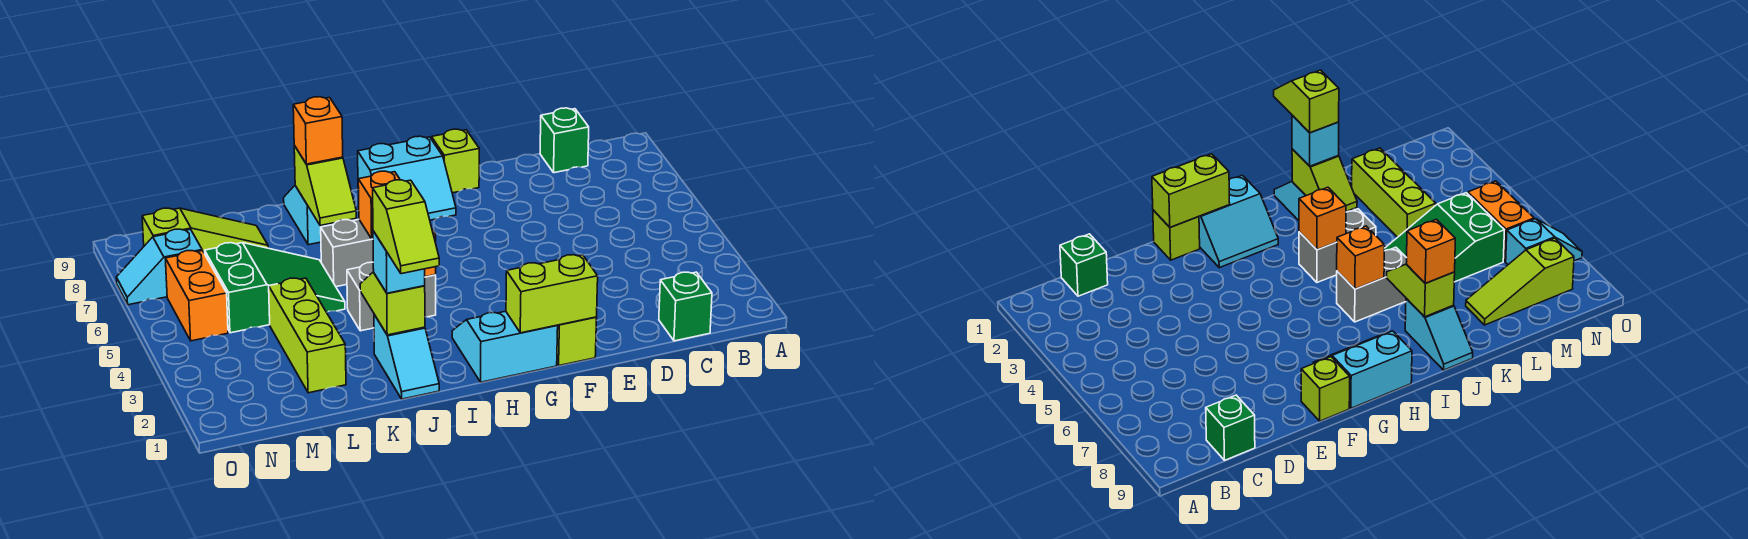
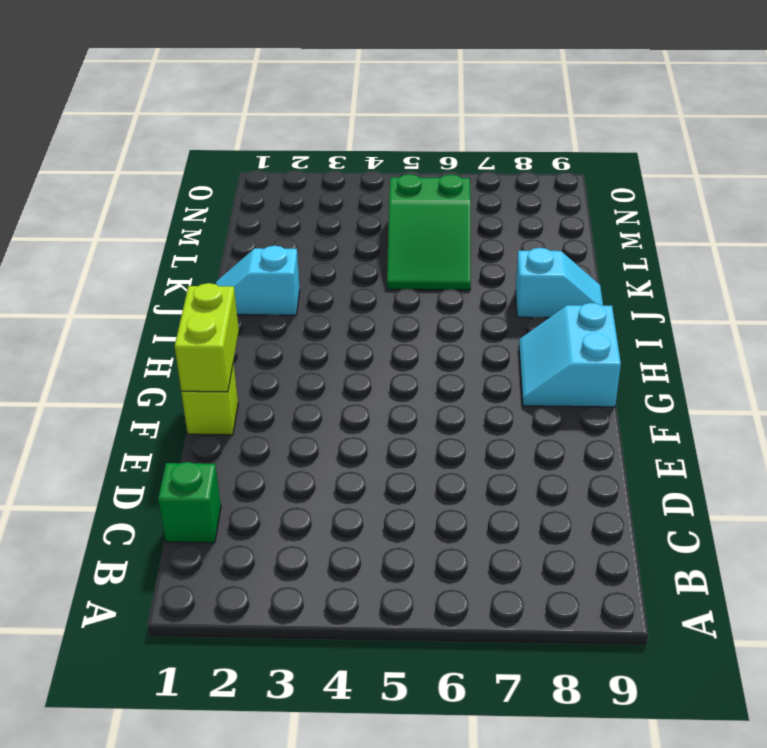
none -> green 1x1 brick [540,108,589,173]
none -> lime 1x1 brick [432,129,479,193]
none -> cyan 2x2 slope [452,311,558,382]

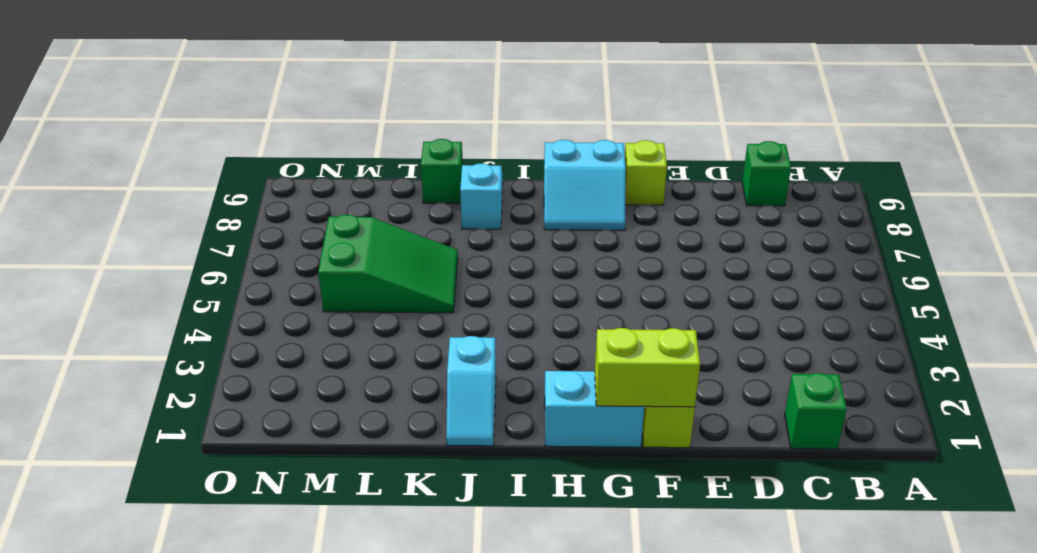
green 1x1 brick [421,139,463,204] -> none
none -> grey 1x2 brick [347,262,436,331]
none -> grey 1x2 brick [321,219,373,287]
none -> lime 1x3 brick [269,278,346,393]

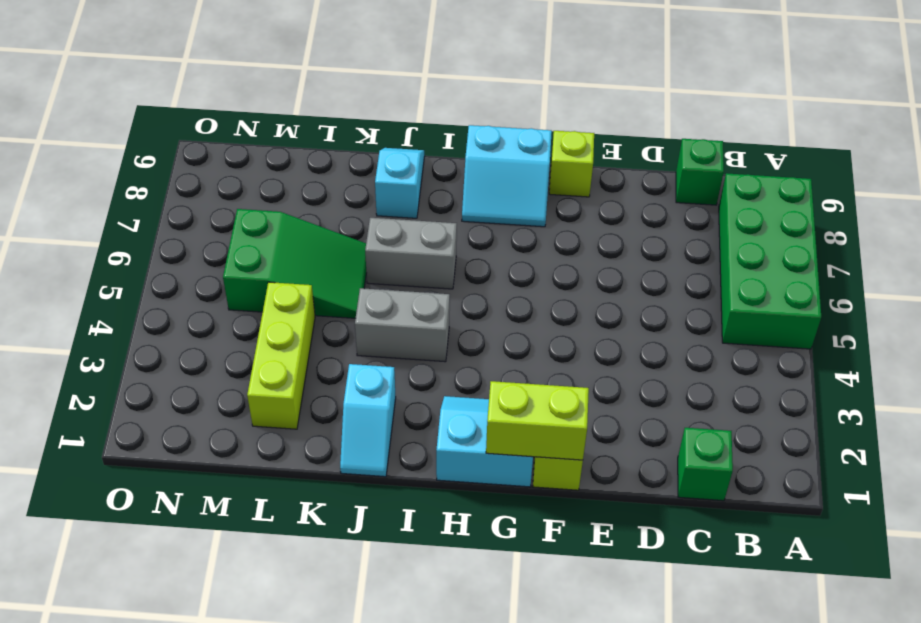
green 2x4 brick [719,173,821,349] -> none
none -> lime 1x3 slope [142,208,268,253]
none -> orange 1x2 brick [165,251,228,341]
none -> cyan 1x2 slope [116,229,202,305]

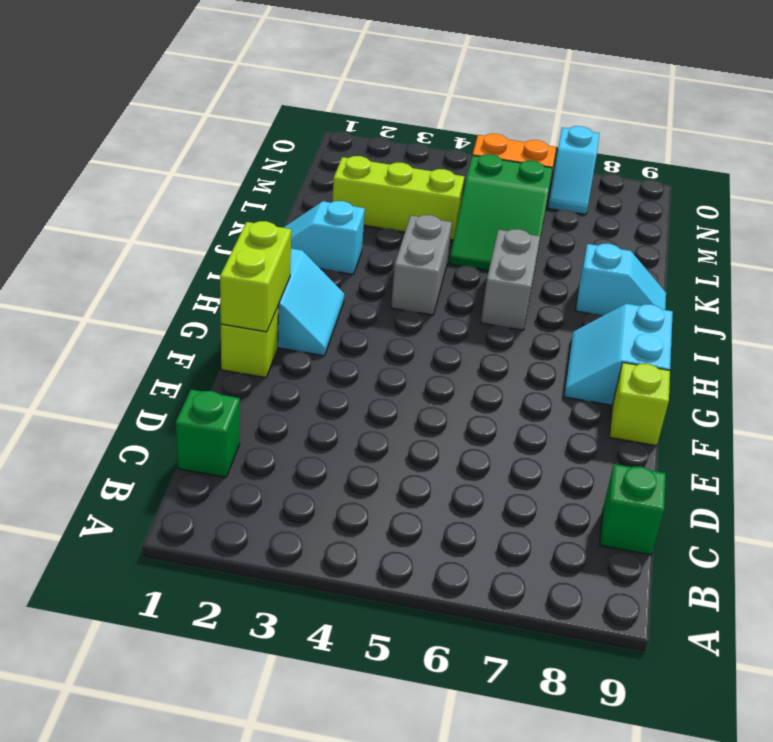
cyan 1x2 slope [548,126,600,215] -> cyan 1x2 slope turned to [116,229,202,305]
none -> lime 1x3 slope [142,208,268,253]
none -> orange 1x1 brick [1299,187,1346,250]
none -> orange 1x1 brick [358,171,400,239]

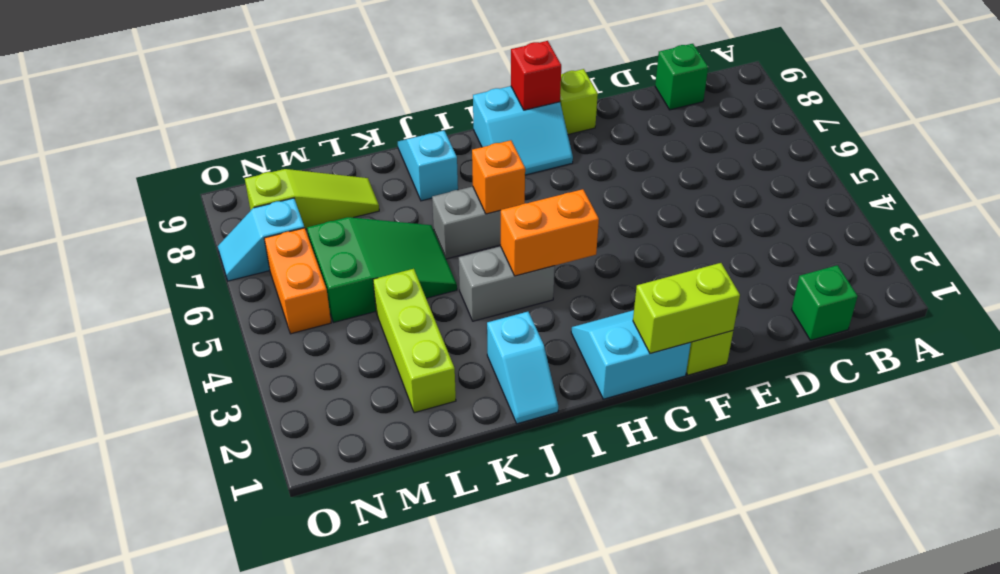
red 1x1 brick [511,41,561,110] -> none
orange 1x2 brick [501,189,599,276] -> orange 1x1 brick [1299,187,1346,250]
none -> lime 1x2 slope [360,272,425,335]
none -> lime 1x2 slope [294,146,356,226]
none -> cyan 1x1 brick [373,231,425,293]

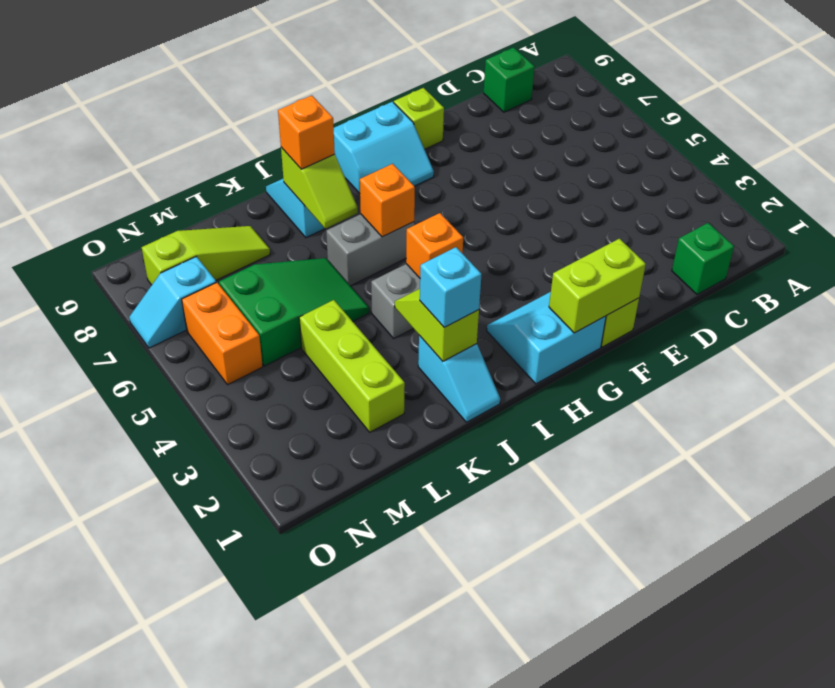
none -> lime 1x2 slope [373,180,439,274]

